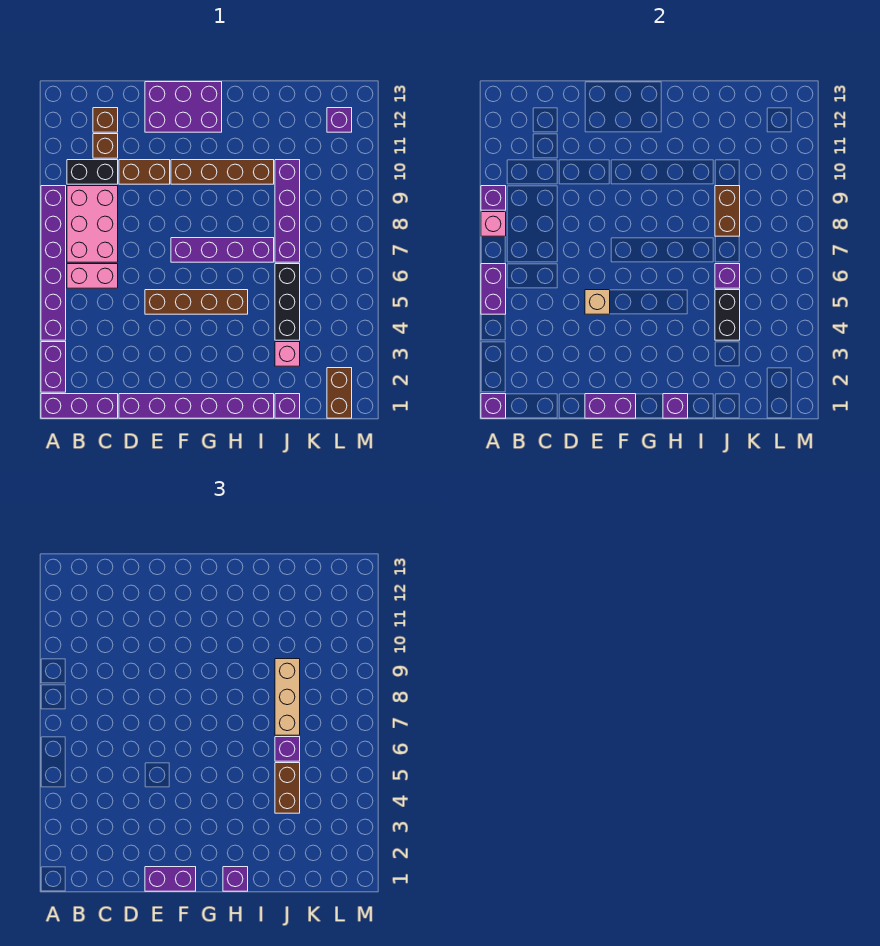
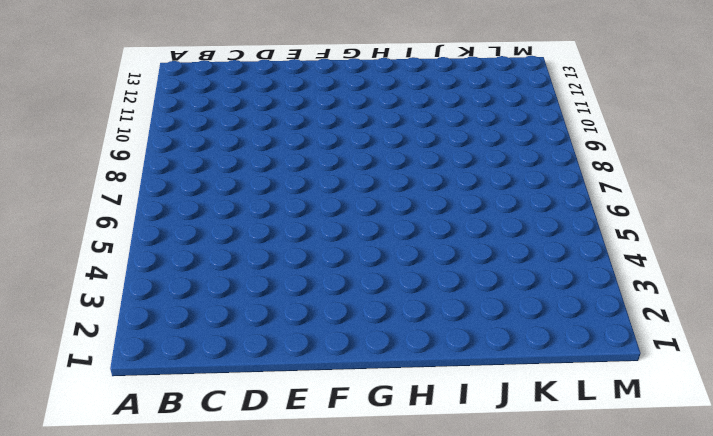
none -> purple 1x3 brick [41,394,118,418]
none -> purple 1x2 brick [41,342,66,392]
none -> purple 1x6 brick [41,186,66,340]
none -> pink 1x2 brick [67,264,118,288]

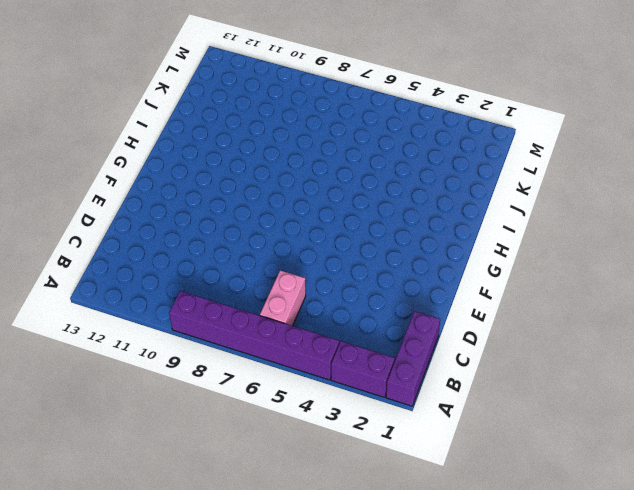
none -> pink 2x3 brick [67,186,118,262]
none -> black 1x2 brick [67,160,118,184]
none -> brown 1x1 brick [93,134,118,158]
none -> brown 1x1 brick [93,108,118,132]

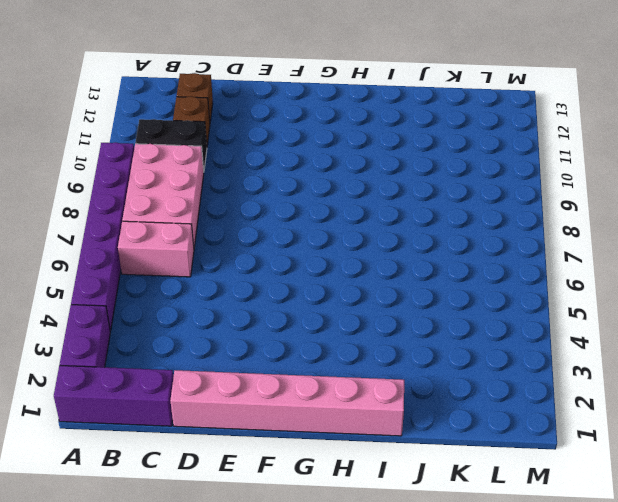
pink 1x6 brick [170,370,404,436] -> purple 1x6 brick [119,394,274,418]
none -> brown 1x2 brick [119,160,170,184]
none -> brown 1x4 brick [145,290,248,314]
none -> purple 2x3 brick [145,82,222,132]
none -> purple 1x4 brick [171,238,274,262]

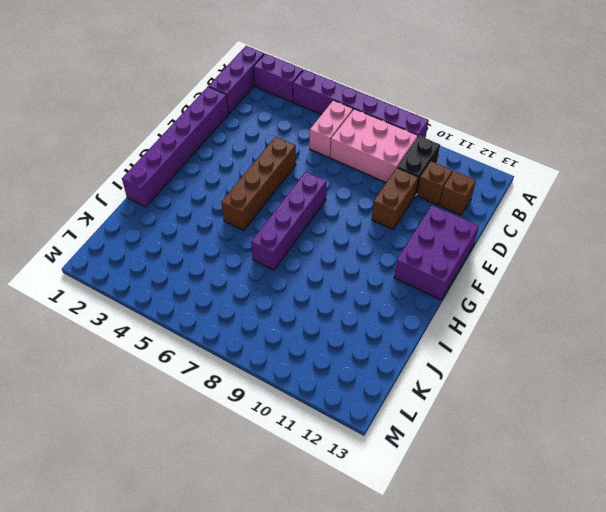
none -> brown 1x4 brick [171,160,274,184]
none -> purple 1x1 brick [275,394,300,418]
none -> pink 1x1 brick [275,342,300,366]
none -> black 1x3 brick [275,264,300,340]

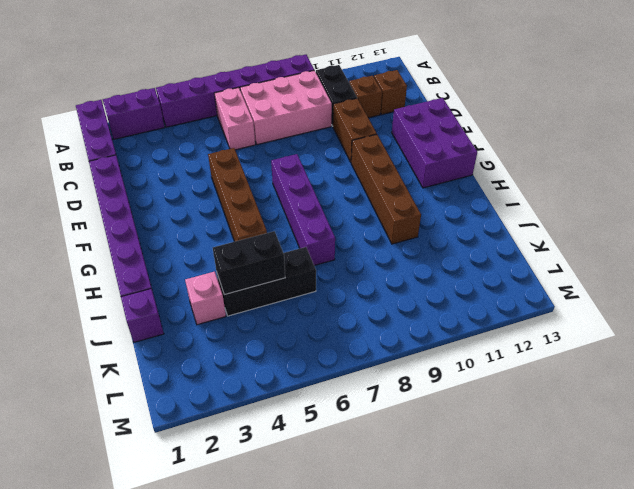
none -> purple 1x4 brick [275,160,300,262]
none -> brown 1x2 brick [327,368,352,418]
none -> purple 1x1 brick [327,108,352,132]
none -> purple 1x1 brick [481,394,506,418]

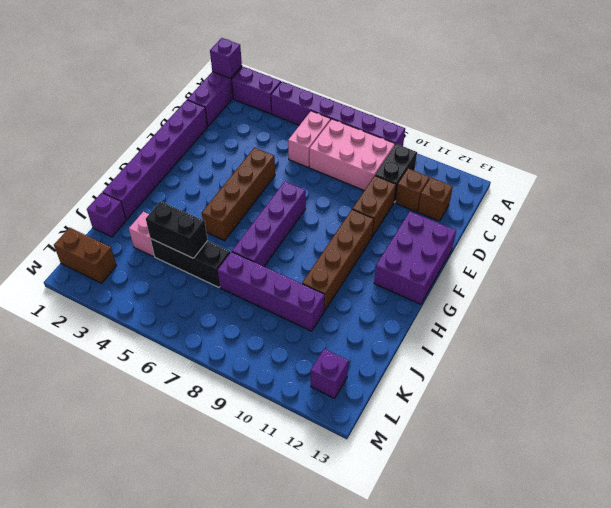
none -> purple 1x2 brick [481,264,506,314]
none -> pink 1x1 brick [481,212,506,236]
none -> purple 1x1 brick [481,186,506,210]
none -> purple 1x2 brick [585,394,636,418]

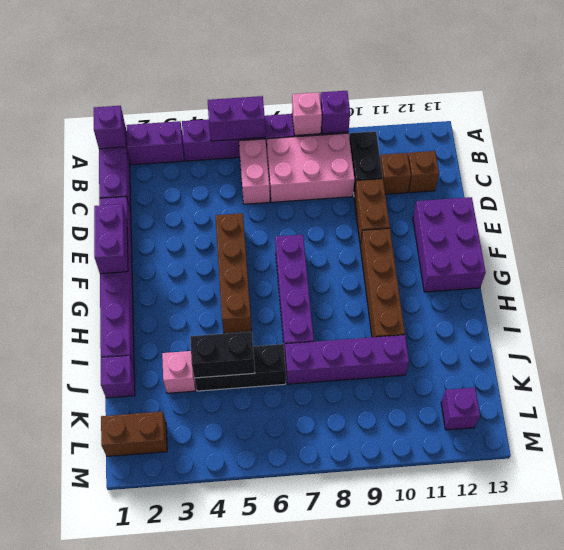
none -> tan 1x1 brick [585,290,610,314]
none -> purple 1x1 brick [663,394,688,418]
none -> purple 1x1 brick [715,264,740,288]
none -> brown 1x2 brick [715,186,740,236]

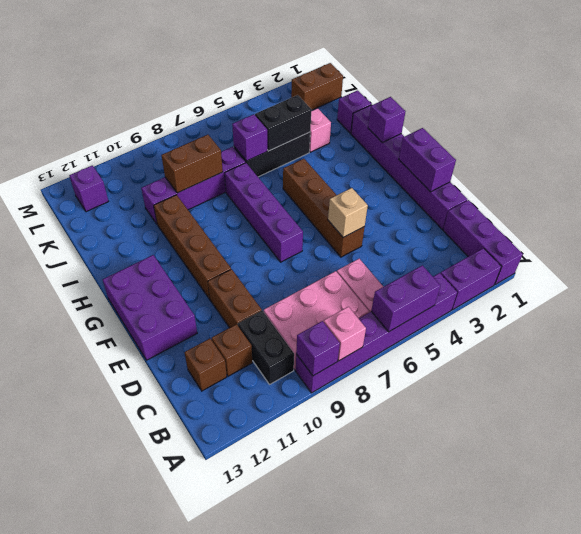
none -> purple 1x1 brick [481,394,506,418]
none -> purple 1x2 brick [145,867,196,891]
none -> purple 1x1 brick [223,867,248,891]
none -> brown 1x2 brick [275,763,300,813]

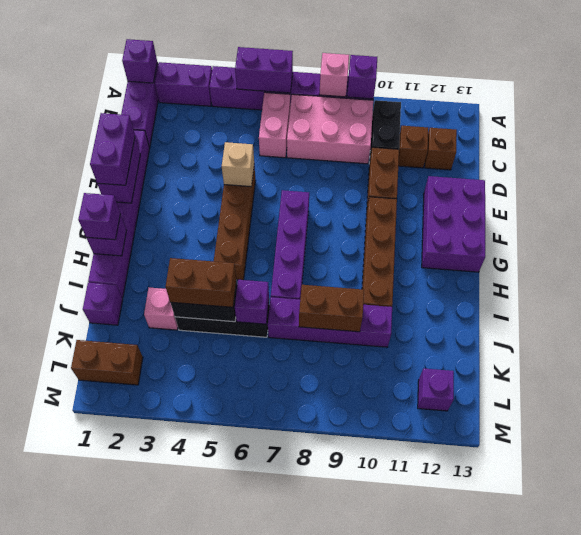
none -> purple 1x1 brick [275,737,300,761]
none -> tan 1x3 brick [275,659,300,735]

